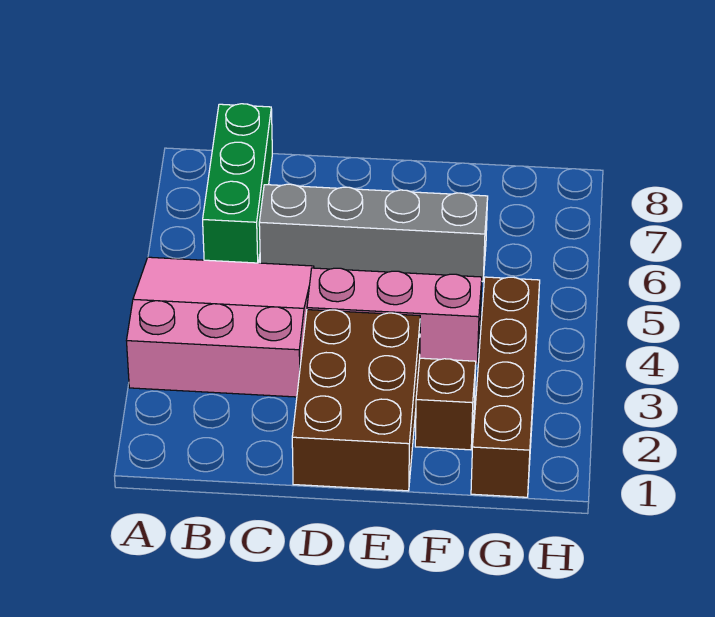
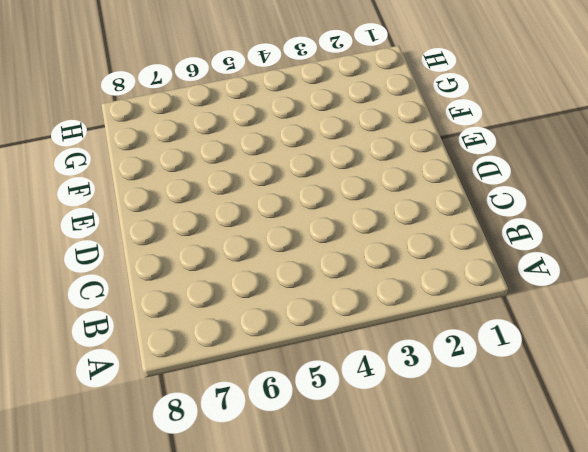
none -> pink 3x3 slope [127,257,314,397]
none -> green 1x3 brick [203,104,272,263]

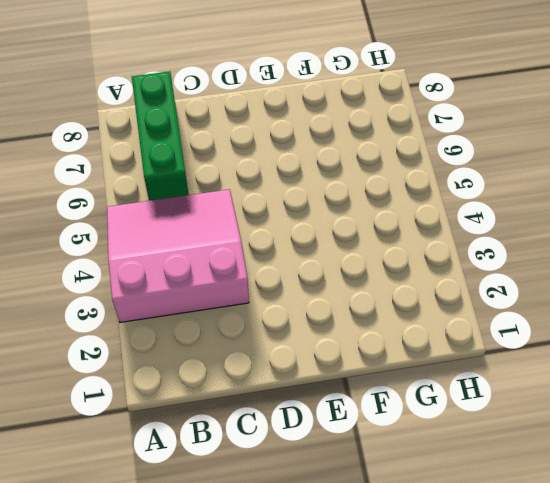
none -> grey 1x4 brick [259,184,488,282]
none -> brown 2x3 brick [292,310,420,491]

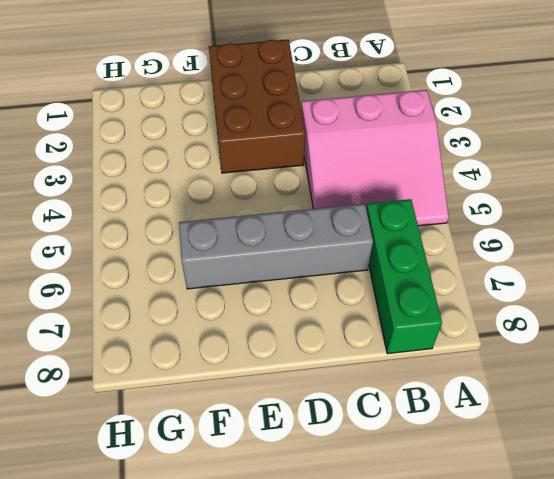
none -> pink 1x3 brick [307,268,482,364]
none -> brown 1x1 brick [415,358,476,450]

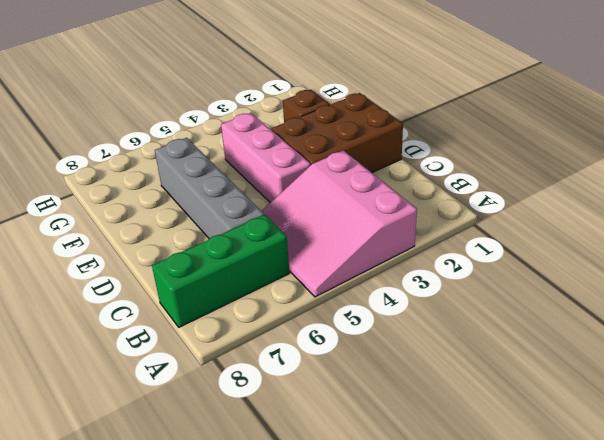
none -> brown 1x4 brick [471,277,540,497]

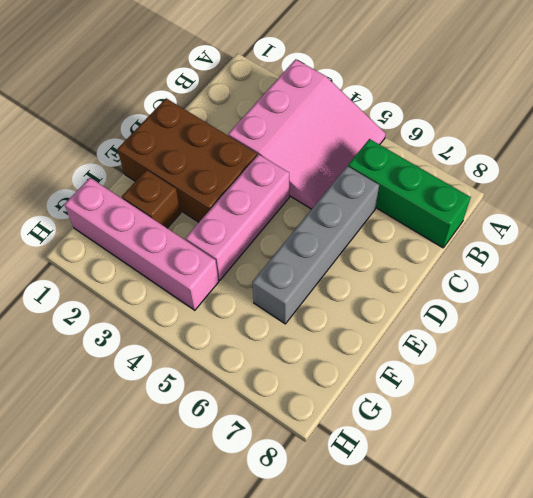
pink 1x4 brick [64,178,219,310] -> brown 1x4 brick [471,277,540,497]

